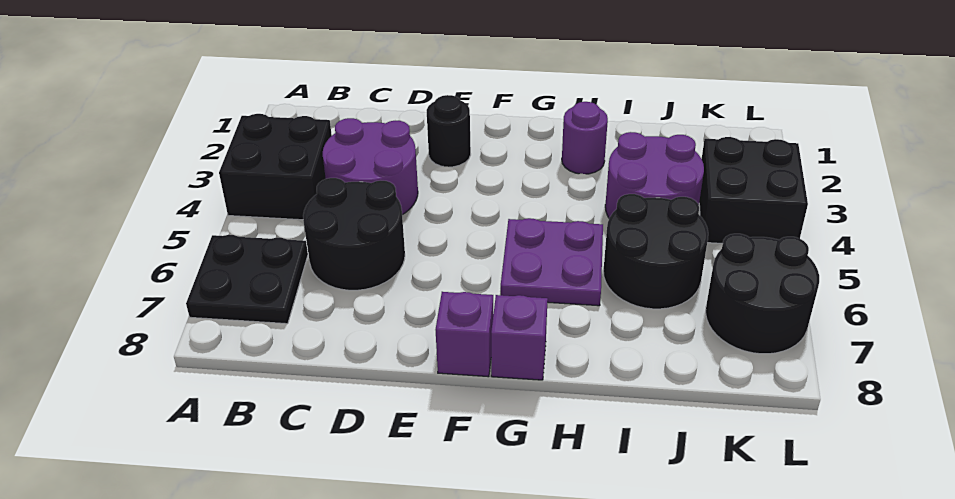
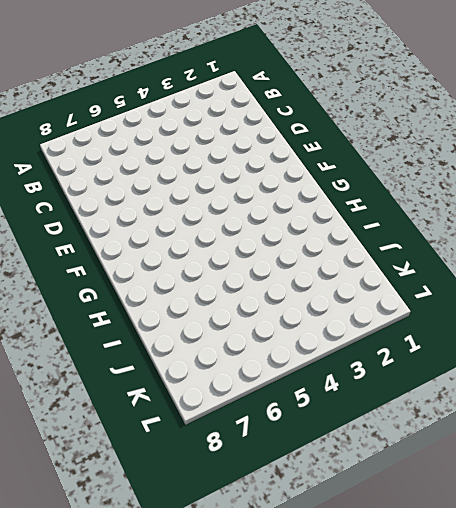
none -> black 2x2 brick [219,114,332,220]
none -> black 2x2 plate [186,235,308,324]
none -> purple 2x2 round brick [323,118,418,215]

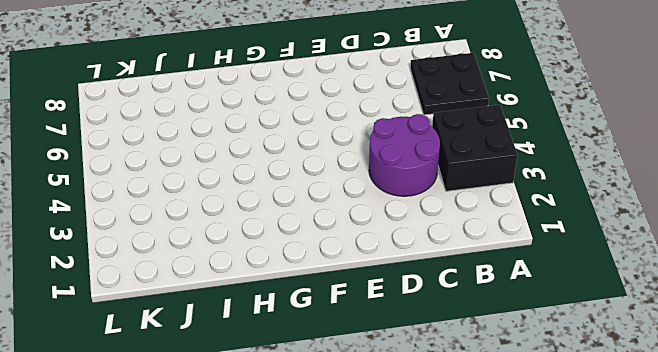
none -> black 2x2 round brick [303,178,405,290]
none -> black 1x1 round brick [427,95,471,167]
none -> purple 1x1 brick [436,292,493,377]

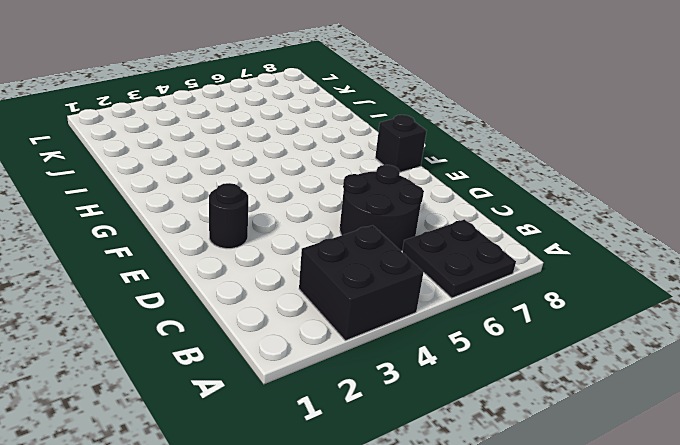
black 1x1 brick [375,115,426,172] -> purple 1x1 brick [436,292,493,377]
none -> purple 2x2 round brick [323,118,418,215]
none -> purple 2x2 plate [501,218,603,306]
none -> purple 1x1 brick [491,295,548,380]

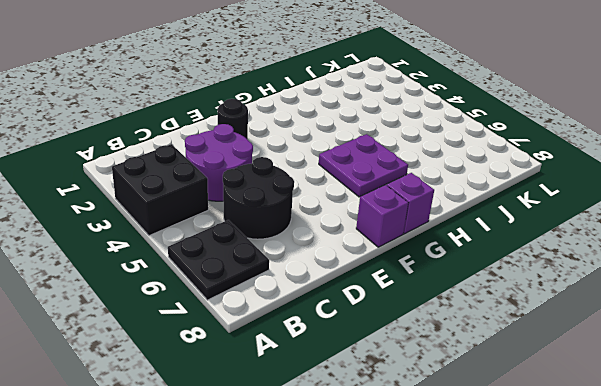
none -> purple 1x1 round brick [562,102,608,174]
none -> purple 2x2 round brick [605,132,704,218]
none -> black 2x2 round brick [603,194,708,309]

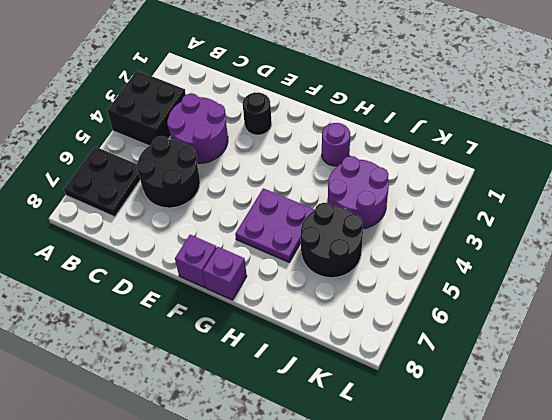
none -> black 2x2 brick [699,137,808,244]
none -> black 2x2 round brick [706,234,819,354]

